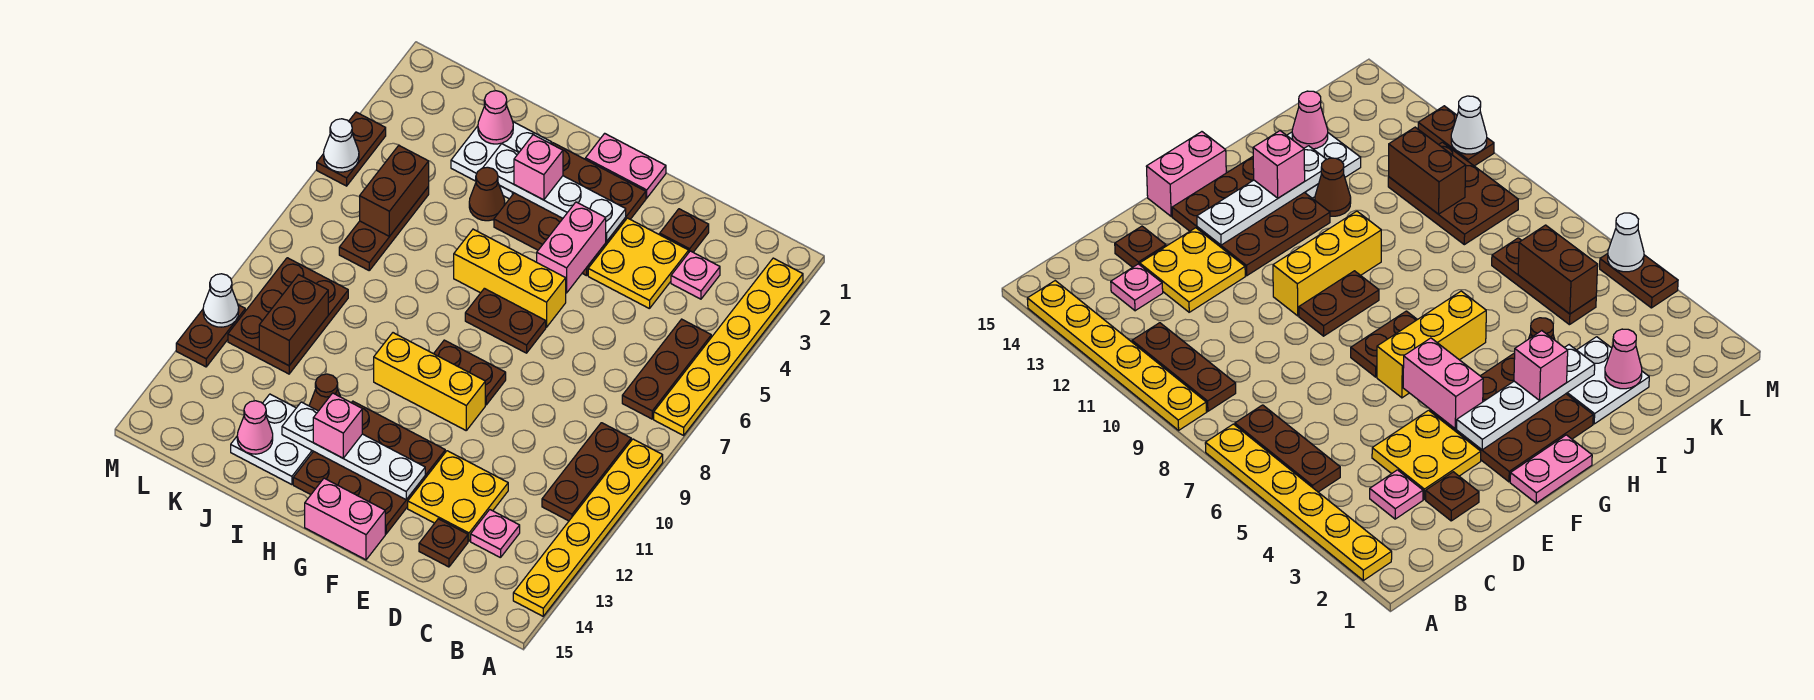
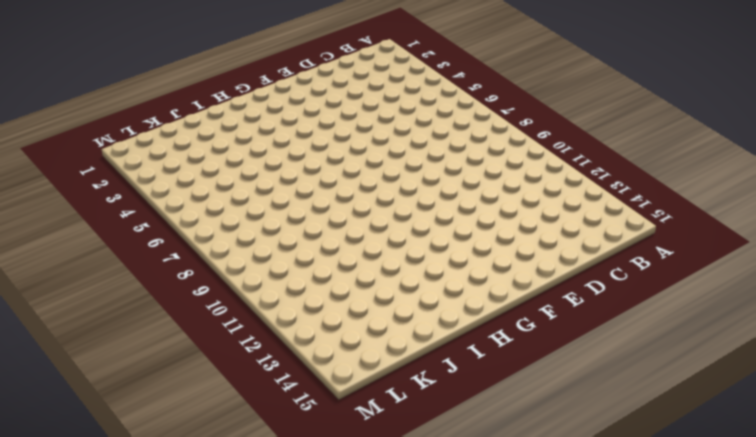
none -> yellow 1x6 plate [654,258,803,435]
none -> yellow 1x6 plate [513,439,663,616]
none -> brown 1x3 plate [622,319,711,419]
none -> brown 1x3 plate [542,423,631,521]

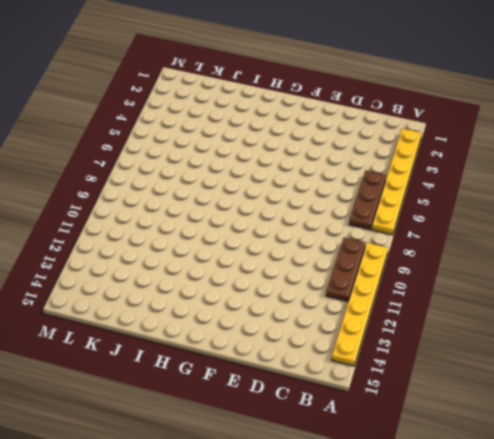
none -> pink 1x1 plate [671,251,720,299]
none -> pink 1x1 plate [471,510,520,558]
none -> brown 1x1 plate [660,209,709,252]
none -> yellow 2x2 plate [588,218,689,309]

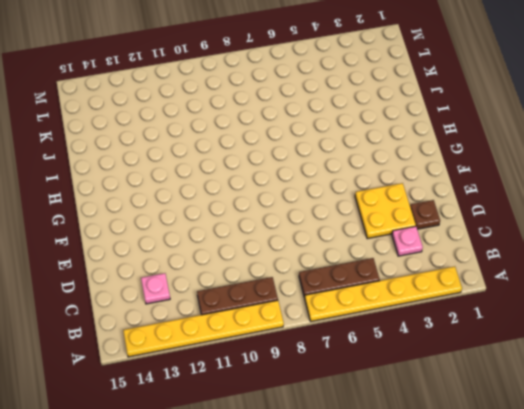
none -> yellow 2x2 plate [408,451,508,541]
none -> brown 1x1 plate [419,519,468,567]
none -> pink 1x2 plate [585,133,666,198]
none -> brown 3x3 plate [494,143,646,276]

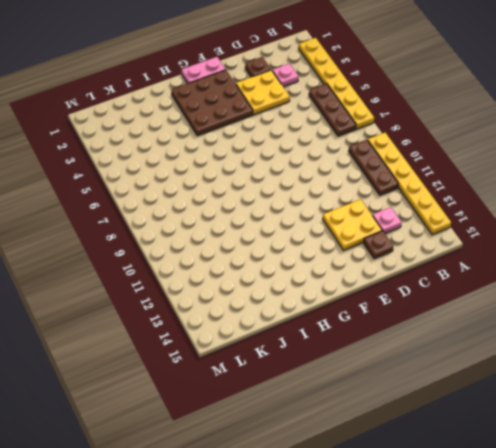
none -> yellow 1x3 brick [454,229,566,327]
none -> brown 1x2 plate [465,288,546,353]
none -> brown 1x2 plate [434,340,506,405]
none -> yellow 1x3 brick [374,333,485,430]

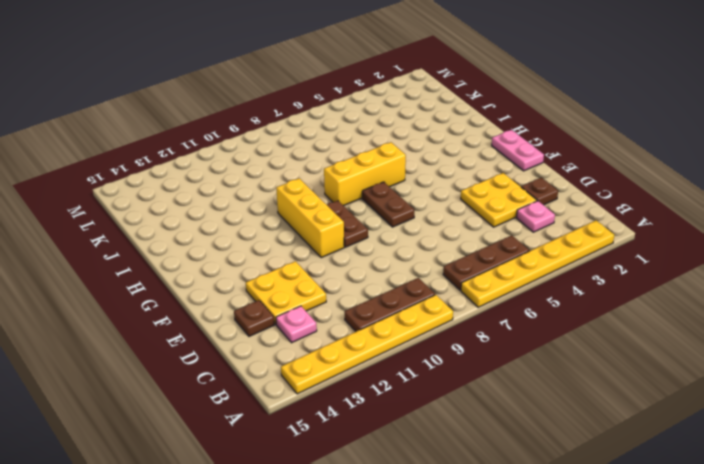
yellow 1x3 brick [324,142,406,206] -> yellow 1x3 brick turned to [454,229,566,327]
none -> brown 3x3 plate [494,143,646,276]
none -> brown 3x3 plate [293,401,445,534]
none -> pink 1x2 brick [305,478,385,560]
none -> white 2x2 plate [451,122,552,199]

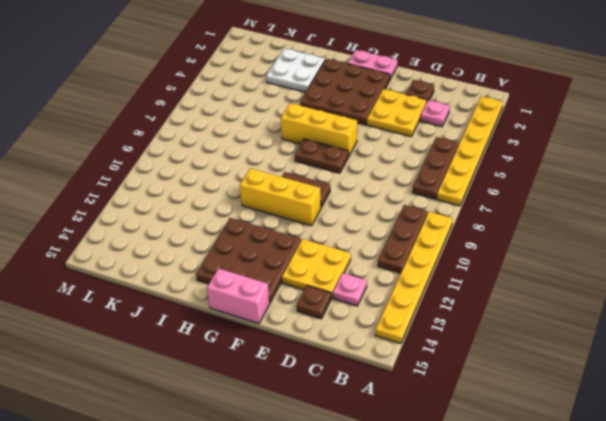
none -> brown 1x1 cone [469,167,505,221]
none -> brown 1x1 cone [309,374,340,411]
none -> white 2x2 plate [231,394,313,485]
none -> brown 1x3 plate [339,187,429,270]

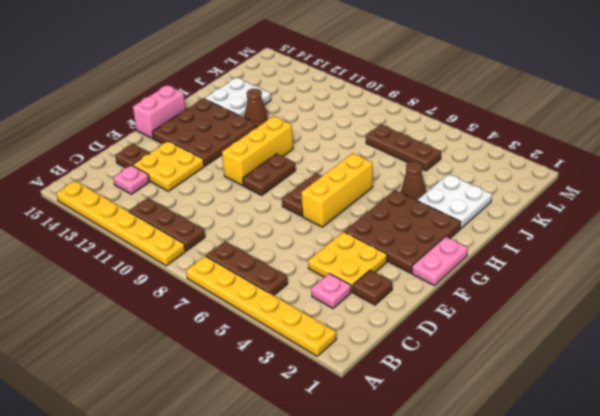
none -> brown 2x3 plate [228,258,348,374]
none -> brown 1x2 plate [317,112,386,186]
none -> brown 1x2 plate [176,305,245,367]
none -> white 1x4 plate [483,144,626,241]

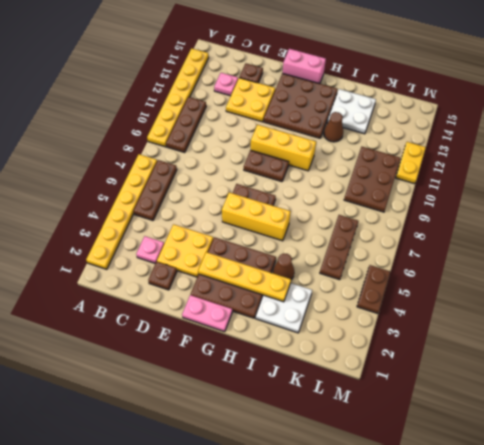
yellow 1x4 plate [198,252,291,302] -> white 1x4 plate [483,144,626,241]
yellow 1x2 plate [396,142,426,184] -> brown 1x2 plate [176,305,245,367]
none -> pink 1x2 brick [537,202,606,293]
none -> white 1x4 plate [282,402,425,499]
none -> pink 1x1 cone [478,91,513,144]
none -> pink 1x1 cone [237,401,273,454]

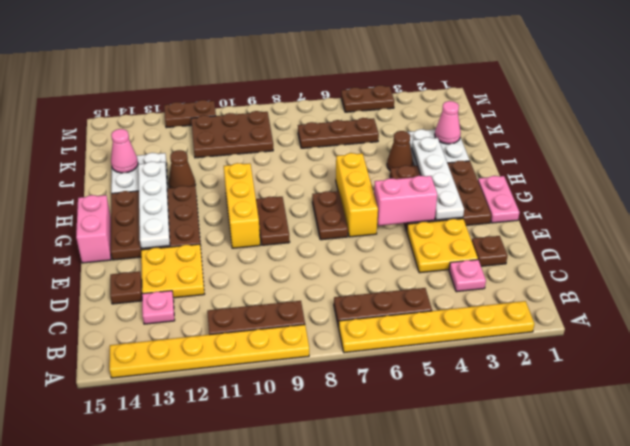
none -> brown 1x2 brick [360,146,429,236]
none -> brown 1x2 brick [259,275,328,366]
none -> white 1x1 cone [324,119,359,172]
none -> white 1x1 cone [203,274,239,327]

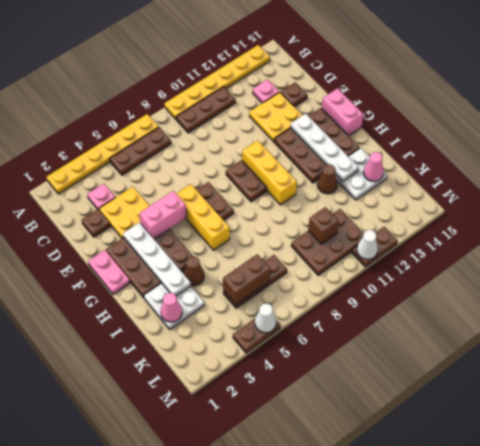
brown 1x1 brick [308,207,339,244] -> brown 1x2 brick [259,275,328,366]
none -> pink 1x1 brick [514,135,563,200]
none -> pink 1x1 brick [313,393,362,458]

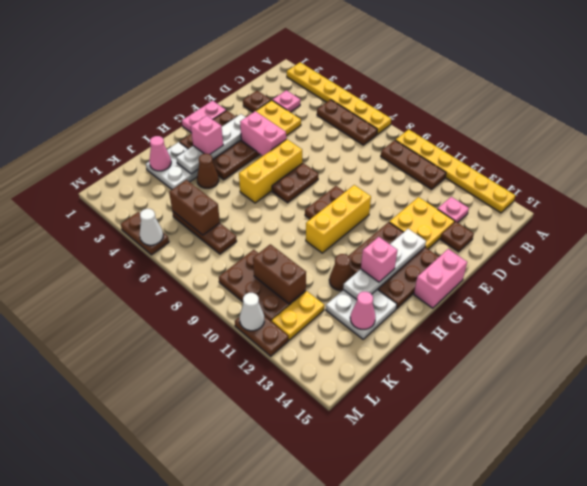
yellow 1x2 plate [272,291,324,340] -> none

